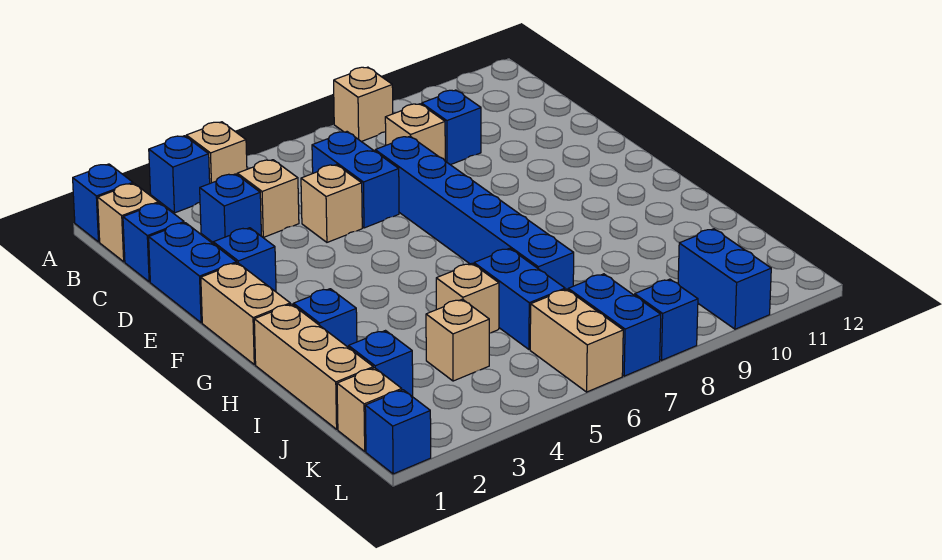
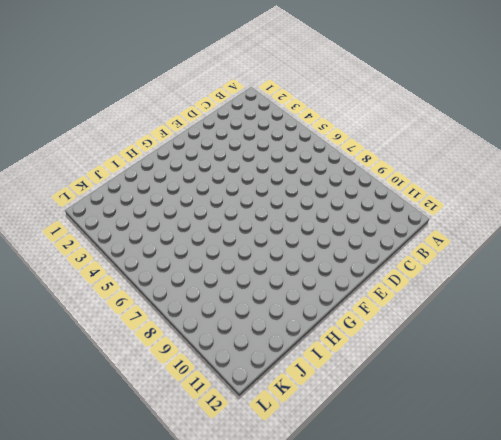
none -> blue 1x1 brick [73,164,133,242]
none -> blue 1x1 brick [149,136,210,213]
none -> tan 1x1 brick [186,122,247,183]

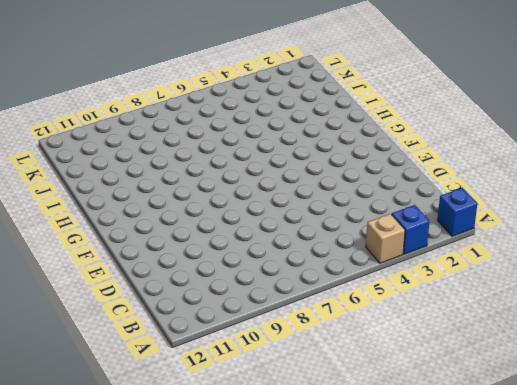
none -> tan 1x1 brick [334,67,393,142]
none -> tan 1x1 brick [98,183,158,262]
none -> blue 1x1 brick [123,203,184,282]

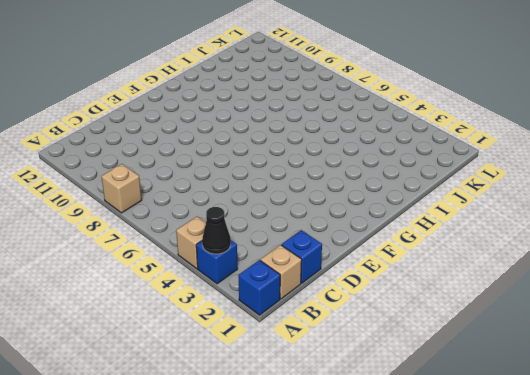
black 1x1 cone [202,207,231,254] -> none
none -> blue 1x1 brick [200,174,261,242]
none -> tan 1x1 brick [237,160,299,237]
none -> blue 1x2 brick [312,132,399,228]

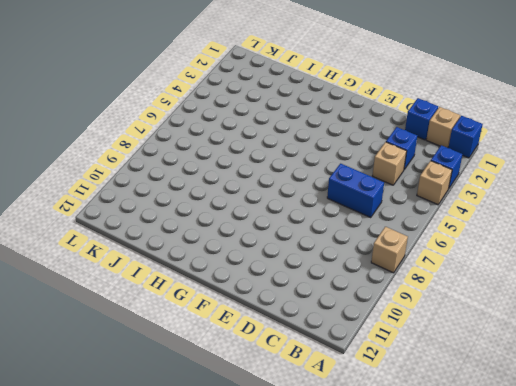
none -> tan 1x1 brick [385,104,445,160]
none -> blue 1x1 brick [422,90,481,165]
none -> blue 1x2 brick [149,223,237,323]

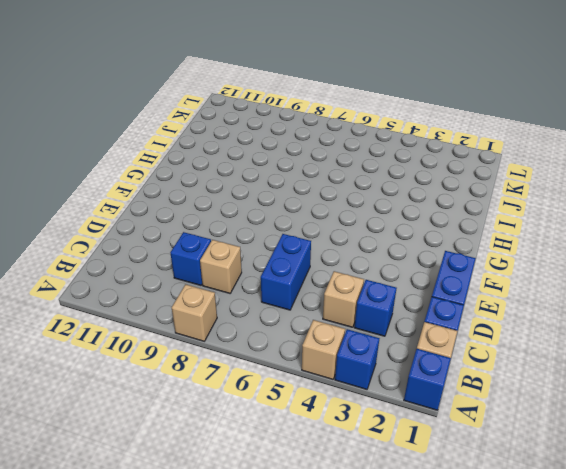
none -> tan 1x1 brick [301,165,362,242]
none -> blue 1x6 brick [375,136,574,290]
none -> blue 1x1 brick [213,228,276,292]

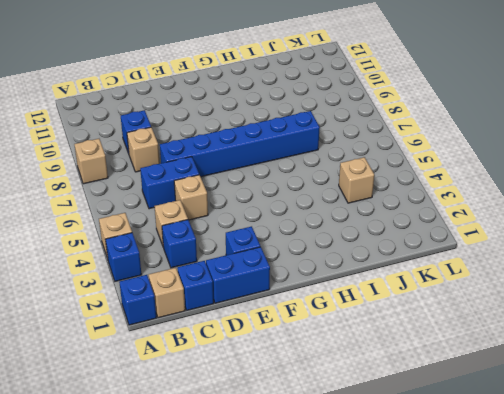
none -> tan 1x2 brick [201,263,290,365]
none -> tan 1x3 brick [254,304,373,429]
none -> blue 1x1 brick [293,289,357,348]

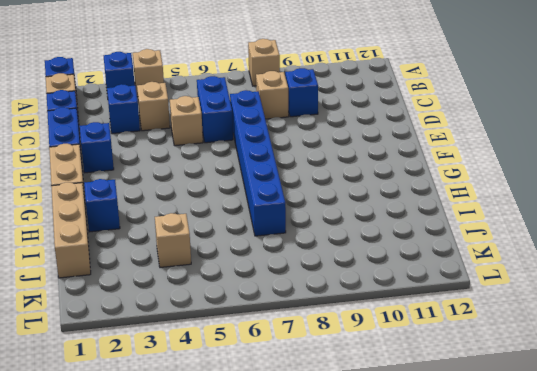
none -> tan 1x1 brick [436,264,499,333]
none -> blue 1x2 brick [474,248,565,349]
none -> blue 1x1 brick [349,331,413,397]

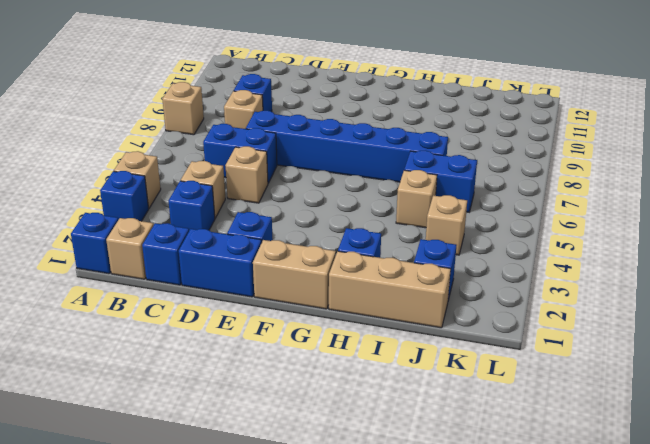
none -> tan 1x1 brick [337,368,402,451]
none -> tan 1x2 brick [530,289,623,392]
none -> blue 1x2 brick [568,274,661,376]

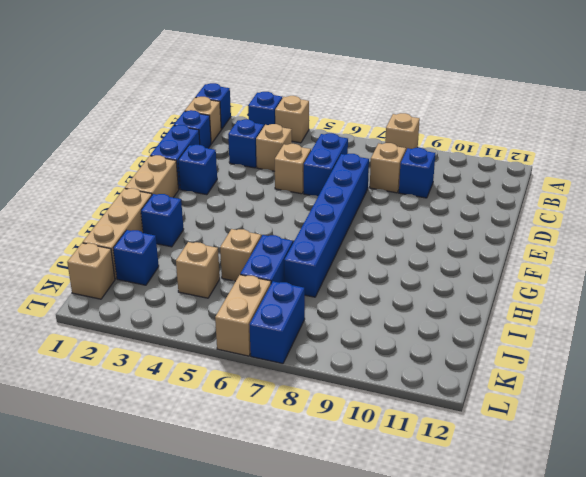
none -> blue 1x2 brick [678,229,771,329]
none -> blue 1x1 brick [365,390,431,474]
none -> blue 1x1 brick [635,279,698,360]

